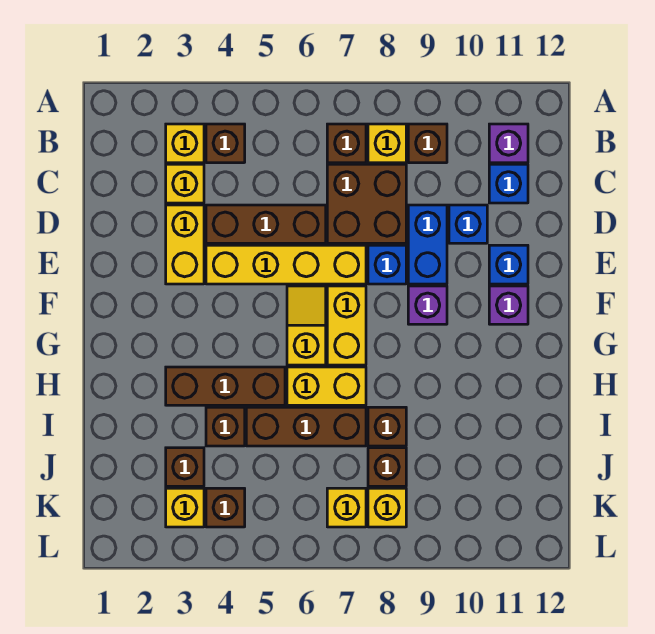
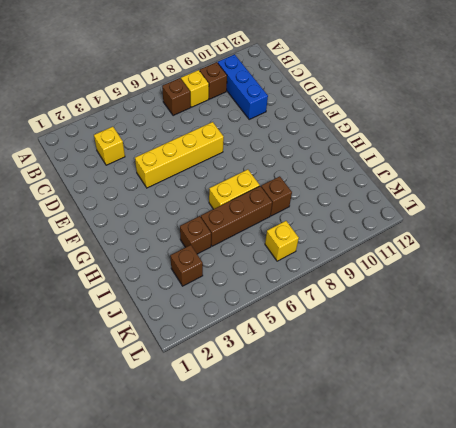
blue 1x3 brick [218,54,268,119] -> blue 1x1 brick [449,205,487,243]
none -> yellow 1x1 brick [166,124,204,163]
none -> brown 1x1 brick [206,124,245,163]
none -> purple 1x1 brick [489,124,528,163]
none -> brown 2x2 brick [327,164,406,243]

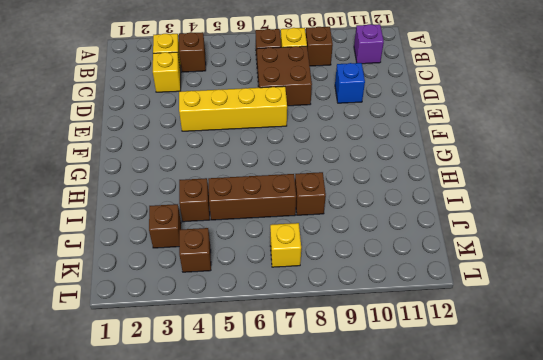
none -> blue 1x1 brick [489,164,528,203]
none -> yellow 1x2 brick [166,205,204,284]
none -> brown 1x3 brick [206,205,326,243]
none -> blue 1x2 brick [408,205,447,284]

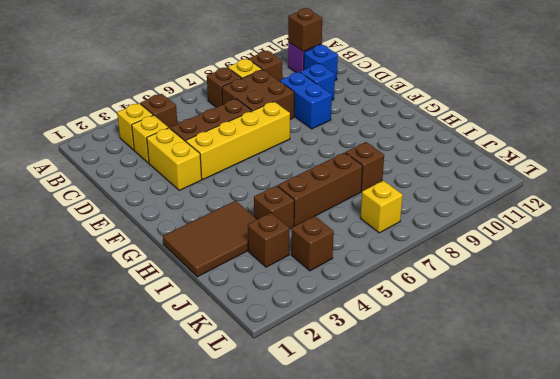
brown 1x1 brick [288,8,322,51] -> brown 1x1 brick moved to [368,448,406,486]
brown 2x3 tile [163,201,257,277] -> brown 1x3 brick [166,367,285,405]
none -> blue 1x1 brick [368,245,406,284]
none -> blue 1x1 brick [489,245,528,284]
none -> yellow 1x2 slope [287,286,326,365]
none -> yellow 1x2 brick [327,286,366,365]

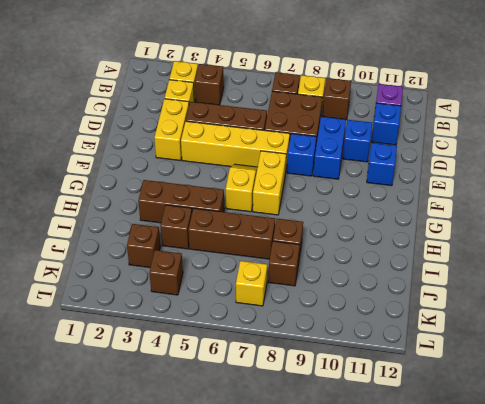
none -> purple 1x1 brick [408,286,447,324]
none -> purple 1x1 brick [489,286,528,324]
none -> yellow 1x2 brick [287,367,366,405]
none -> yellow 1x1 brick [166,488,204,527]

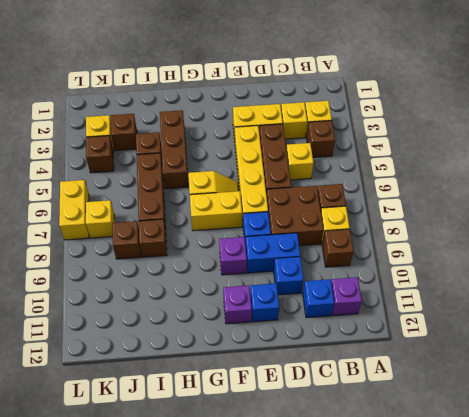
yellow 1x1 brick [286,143,313,180] -> yellow 1x1 brick moved to [368,488,406,527]
yellow 1x2 brick [59,180,89,240] -> yellow 1x2 brick moved to [287,367,366,405]

